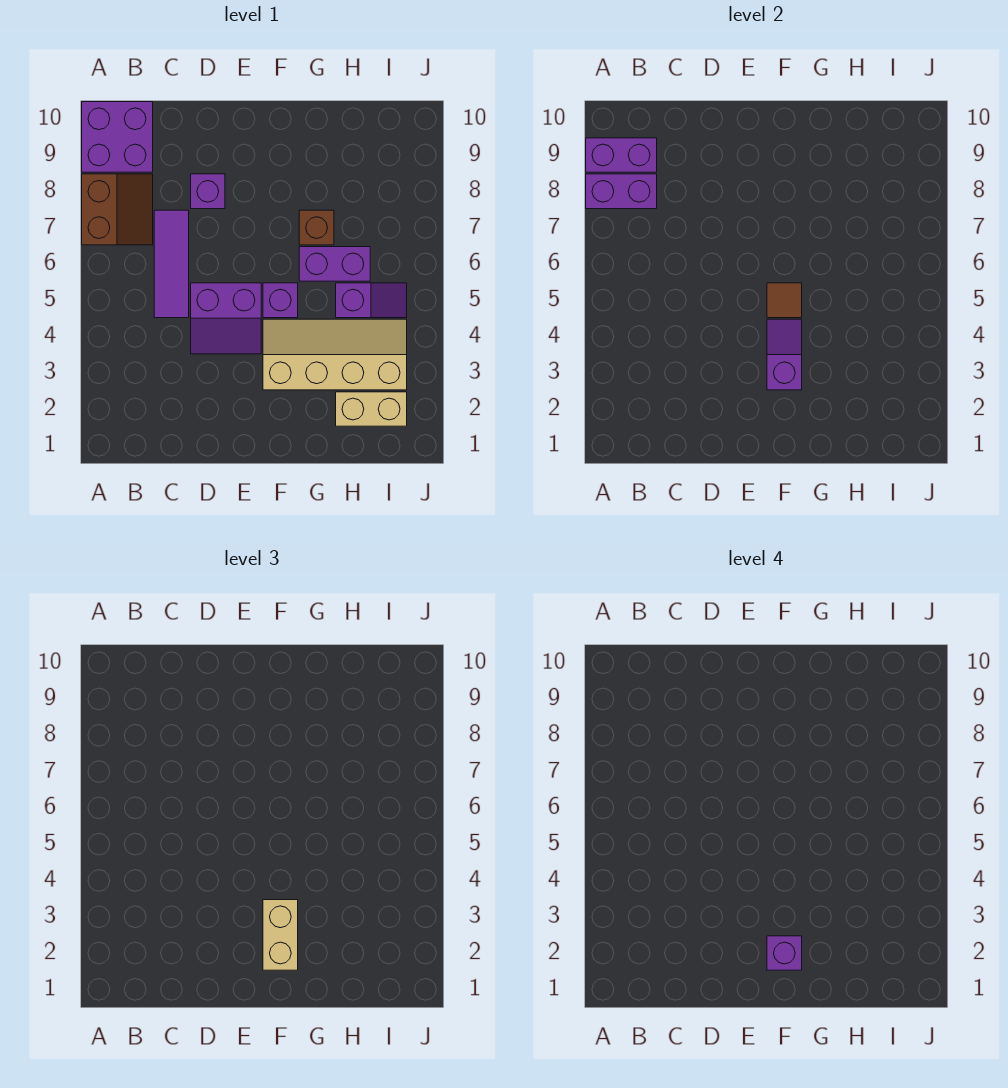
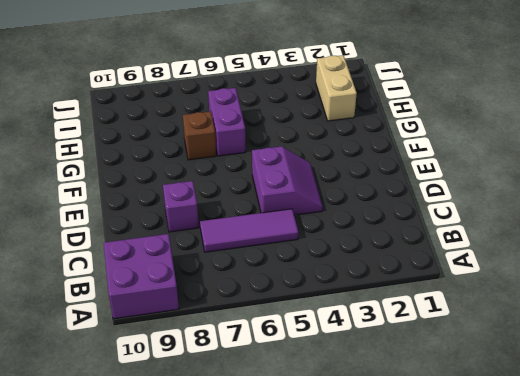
none -> brown 2x2 slope [82,174,153,245]
none -> tan 2x4 slope [263,319,407,390]
none -> purple 1x1 brick [263,283,298,318]

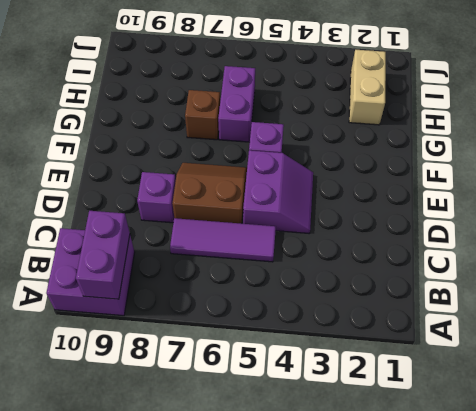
brown 2x2 slope [172,163,247,224] -> brown 2x2 slope moved to [82,174,153,245]
none -> tan 2x4 slope [263,319,407,390]
none -> purple 1x2 slope [336,283,407,318]
none -> purple 1x2 brick [586,174,657,209]

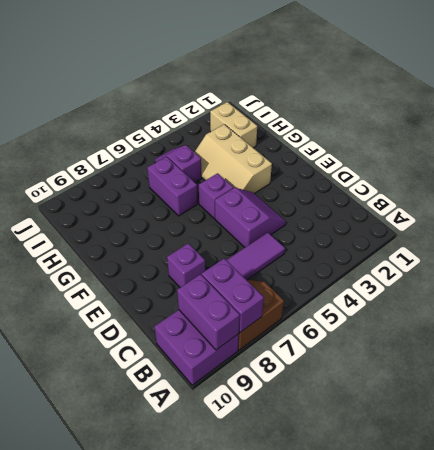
tan 2x3 slope [194,124,272,194] -> tan 2x4 slope [263,319,407,390]
none -> brown 1x1 brick [299,210,334,245]
none -> purple 1x2 slope [767,319,802,390]
none -> brown 1x1 tile [767,283,802,318]

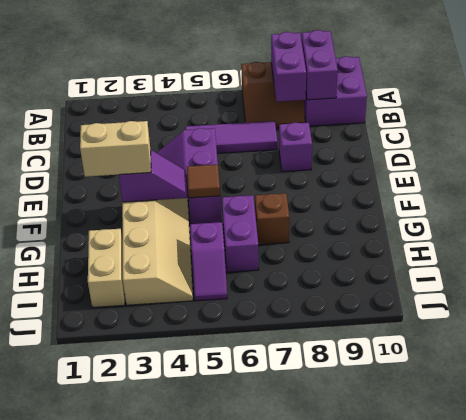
none -> purple 1x1 brick [767,936,802,970]

